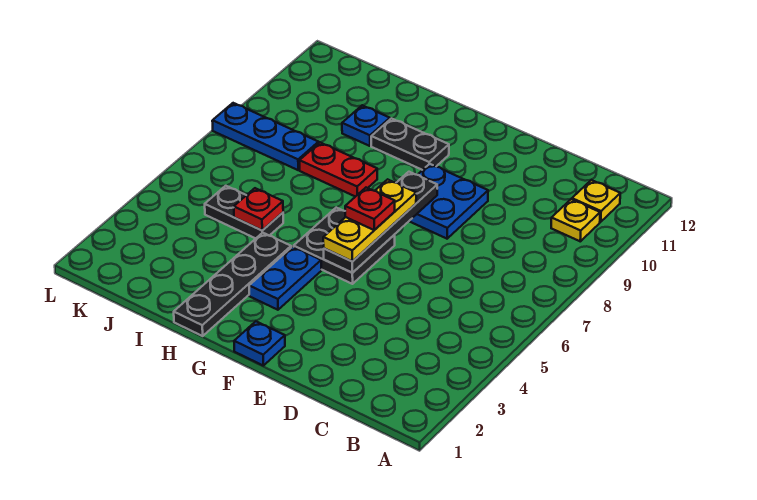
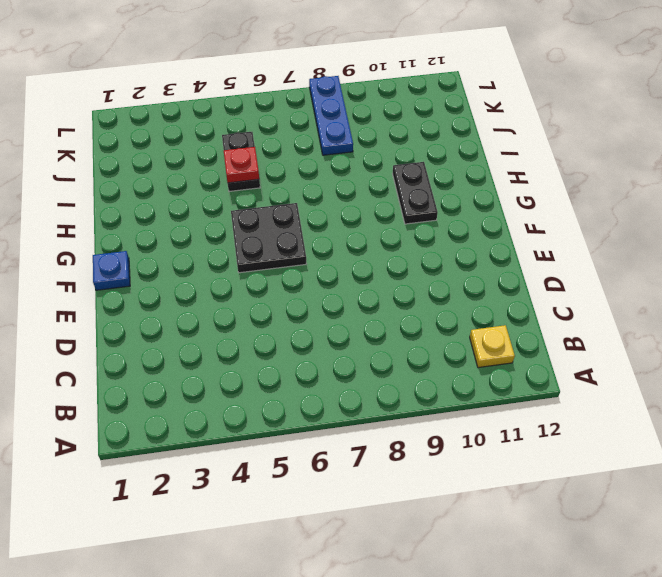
none -> yellow 1x1 plate [551,199,600,241]
none -> blue 2x2 plate [409,164,488,239]
none -> blue 1x2 plate [249,247,321,310]

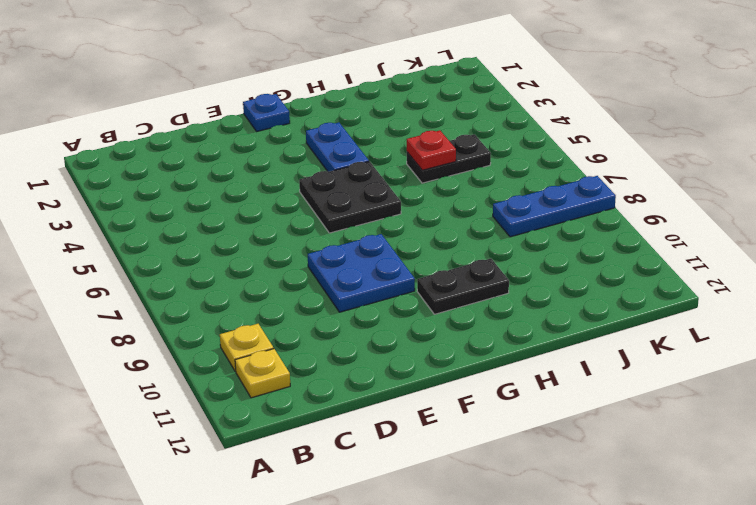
none -> black 1x4 plate [174,233,291,336]
none -> red 1x2 plate [300,143,377,197]
none -> blue 1x1 plate [342,105,390,146]

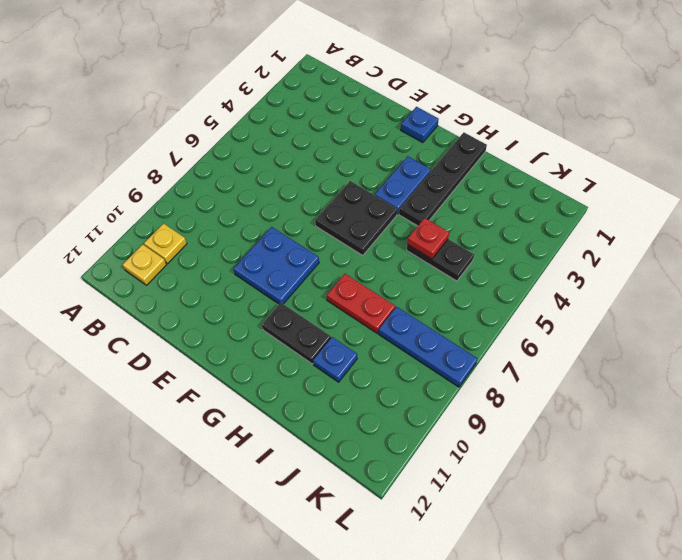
none -> black 1x4 plate [324,172,437,273]
none -> yellow 1x3 plate [323,179,416,261]
none -> red 1x1 plate [345,188,395,230]

